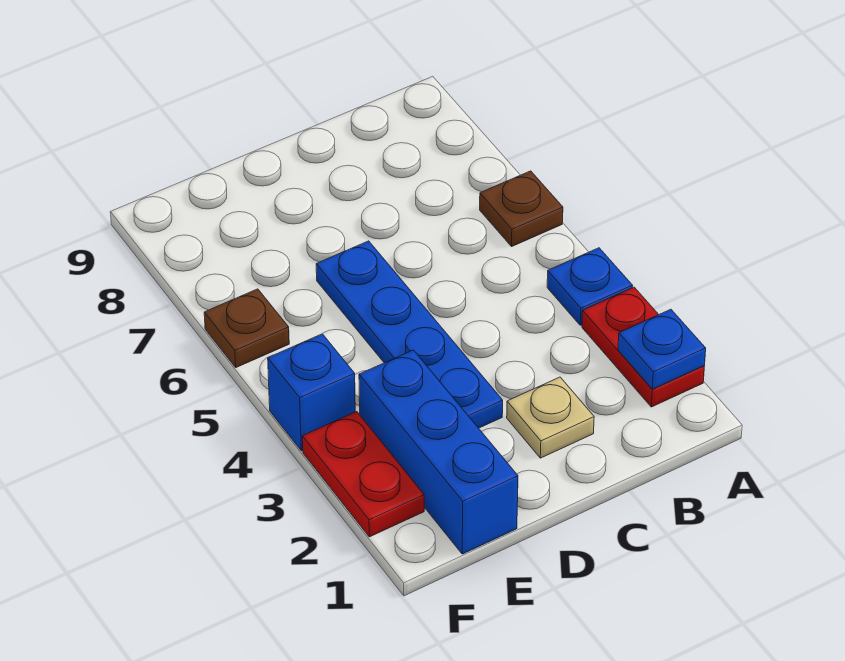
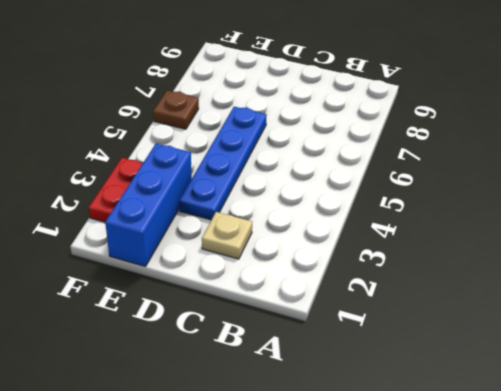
none -> red 1x2 plate [582,287,705,407]
none -> blue 1x1 plate [547,248,633,325]

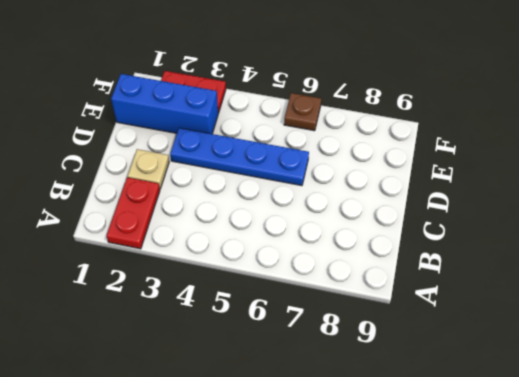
red 1x2 plate [106,177,160,249] -> red 1x2 plate turned to [582,287,705,407]
none -> blue 1x1 plate [547,248,633,325]
none -> brown 1x1 plate [480,171,563,246]

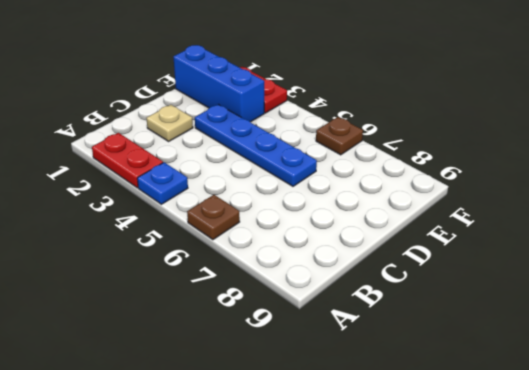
none -> blue 1x1 brick [268,334,355,451]
none -> blue 1x1 plate [618,309,706,389]

